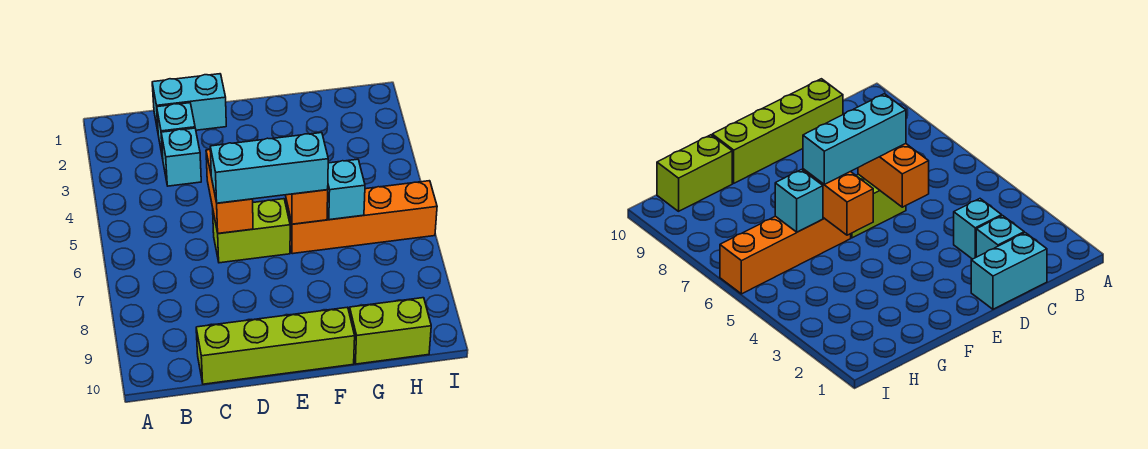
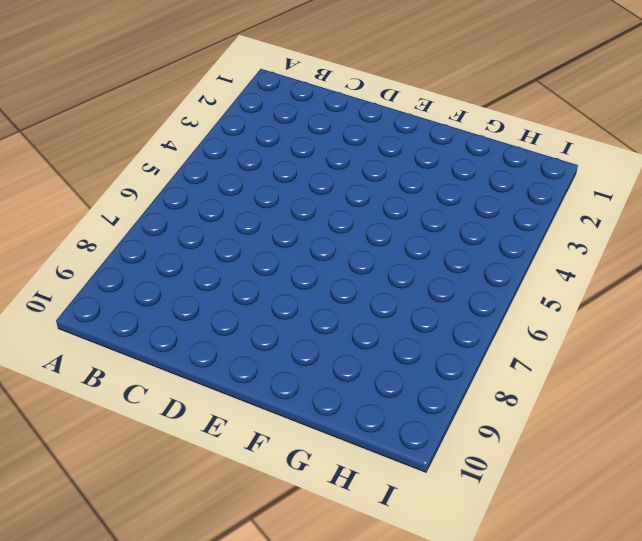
none -> cyan 1x2 brick [152,74,226,131]
none -> cyan 1x1 brick [157,103,195,158]

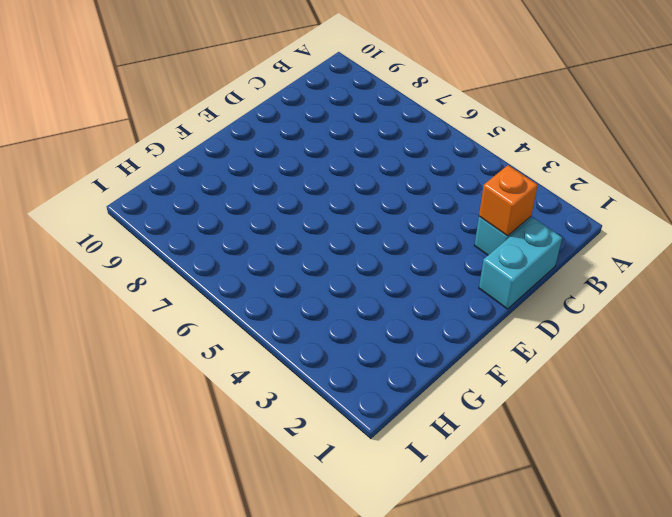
orange 1x1 brick [479,165,538,236] -> none
none -> cyan 1x1 brick [161,128,201,186]
none -> lime 1x4 brick [196,307,355,384]

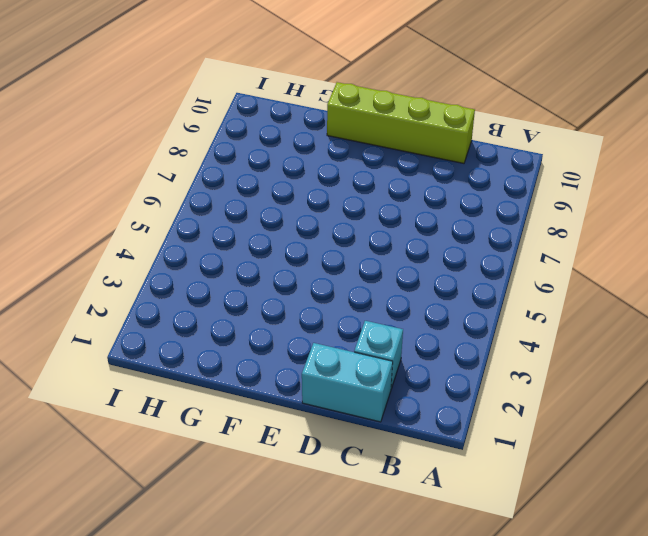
none -> cyan 1x1 brick [161,128,201,186]
none -> lime 1x2 brick [213,199,290,263]

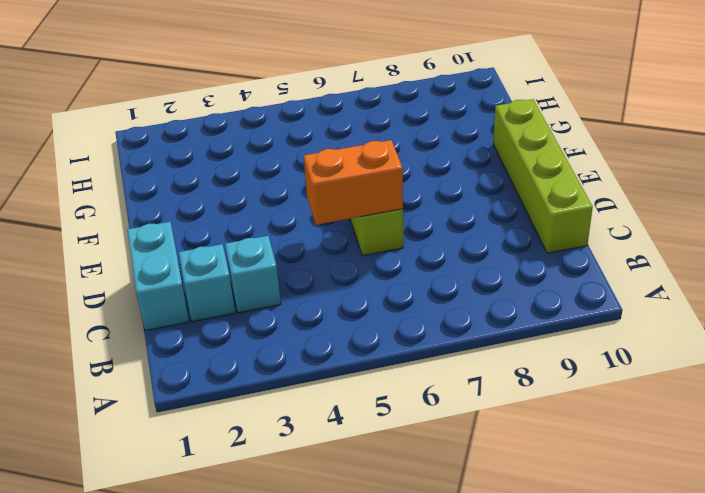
none -> orange 1x4 brick [286,181,437,254]
none -> lime 1x2 brick [350,298,431,364]

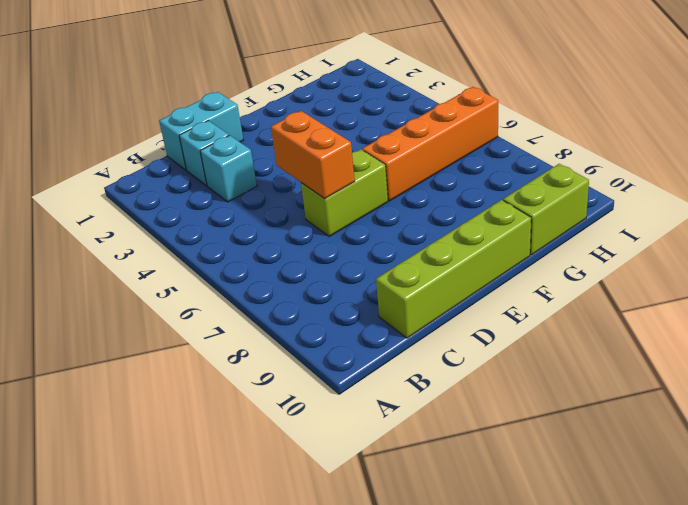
none -> orange 1x2 brick [286,190,328,224]
none -> cyan 1x1 brick [327,159,365,220]

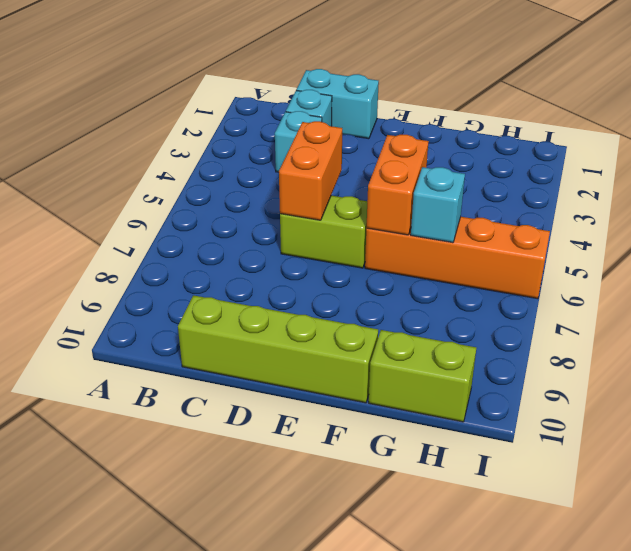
none -> cyan 1x3 brick [210,133,328,203]

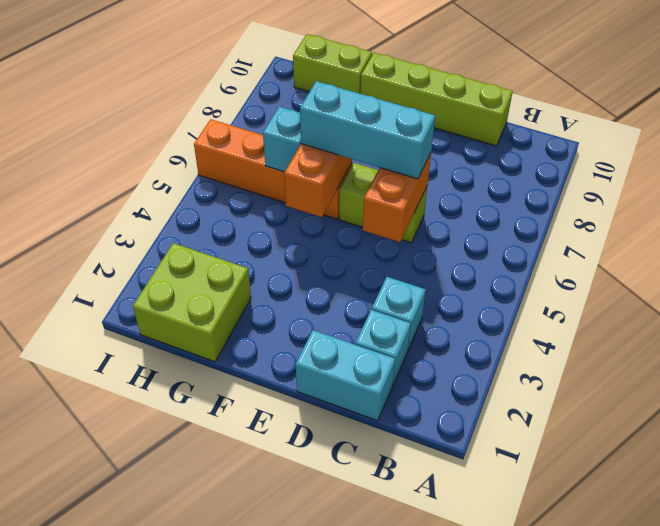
lime 2x2 brick [133,243,251,362] -> none

